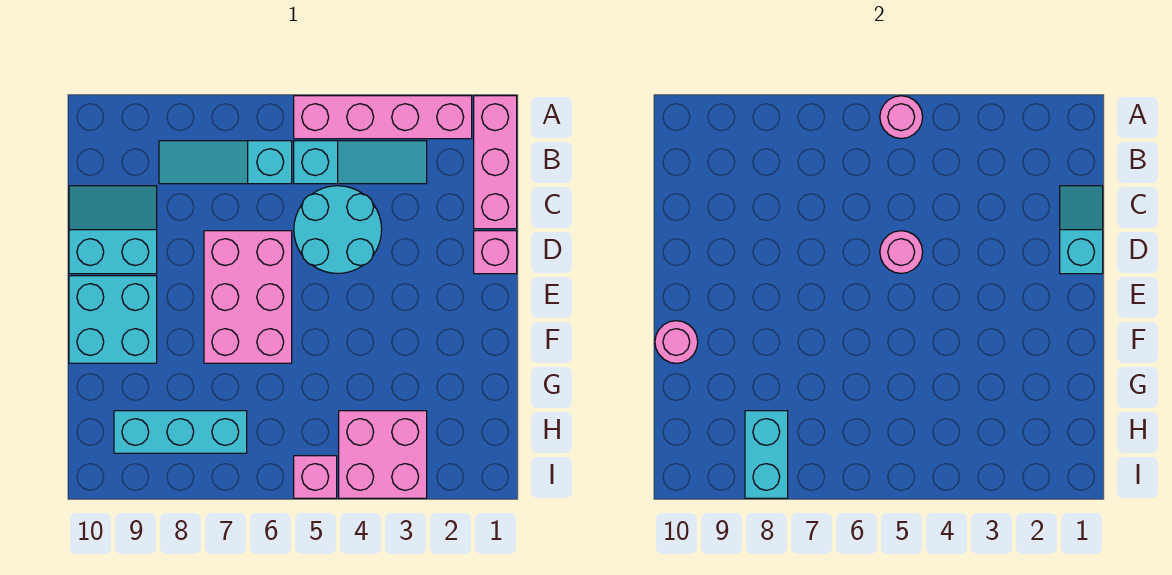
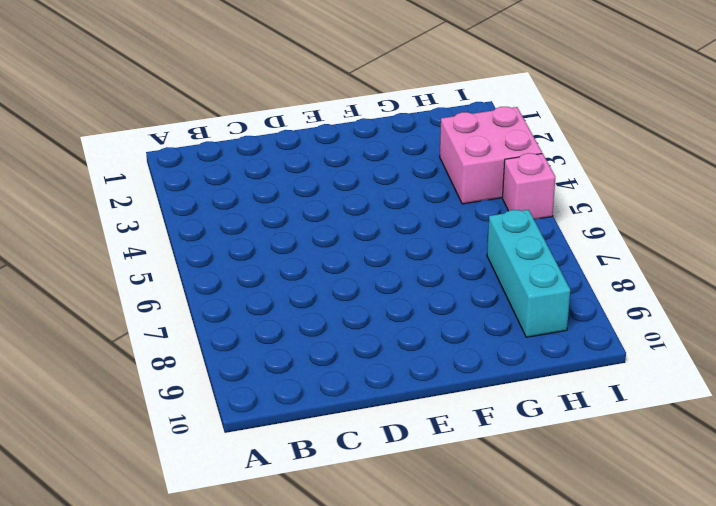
none -> pink 1x3 brick [474,96,517,229]
none -> pink 1x4 brick [294,96,472,139]
none -> cyan 1x3 slope [294,141,427,184]

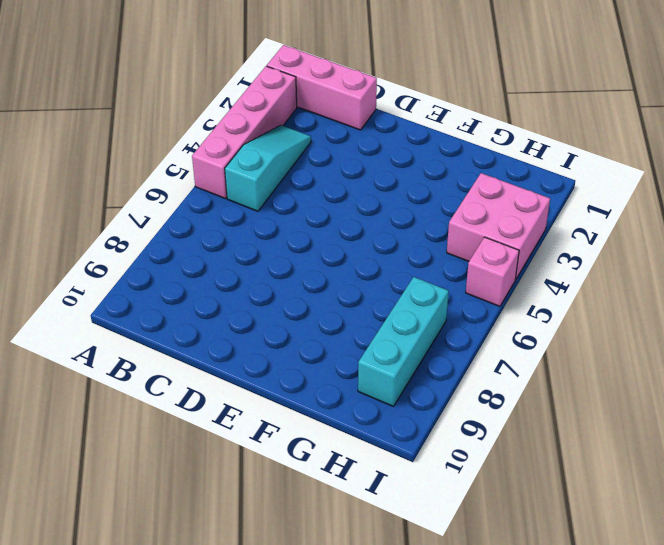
none -> cyan 1x3 slope [159,141,292,184]
none -> cyan 2x2 round brick [294,186,382,274]
none -> cyan 2x2 slope [69,186,157,274]

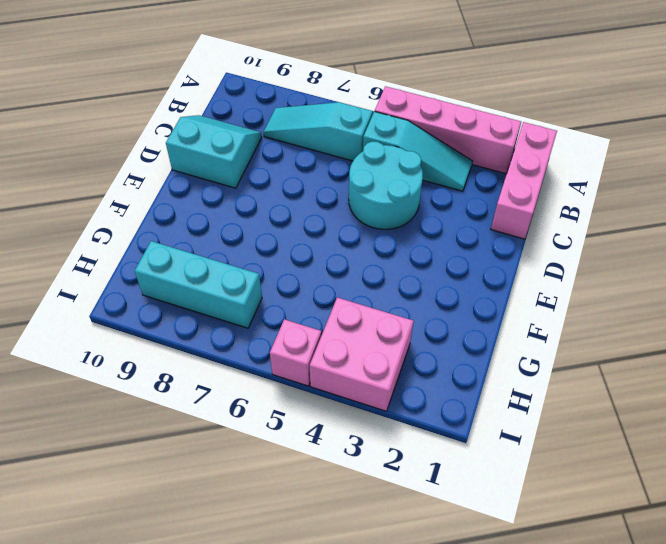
none -> pink 1x1 brick [474,231,517,274]
none -> pink 2x3 brick [204,231,292,363]
none -> cyan 2x2 brick [69,276,157,363]

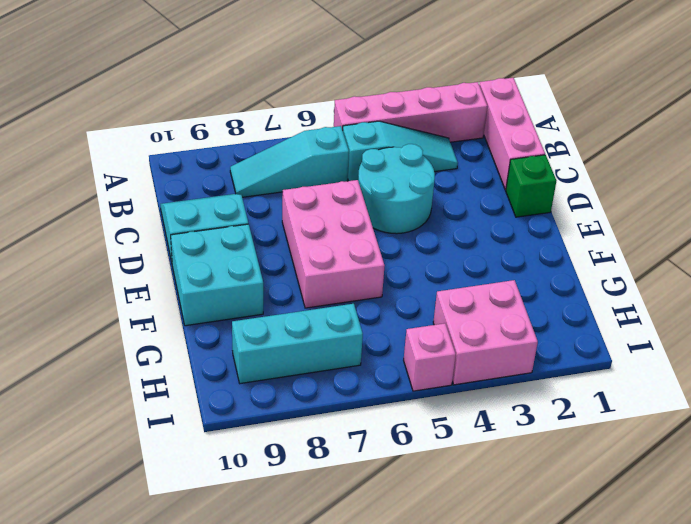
green 1x1 brick [506,155,556,217] -> pink 1x1 brick [474,231,517,274]
none -> pink 1x1 round brick [880,96,923,139]
none -> cyan 1x2 slope [1060,186,1103,274]
none -> pink 1x1 round brick [880,231,923,273]

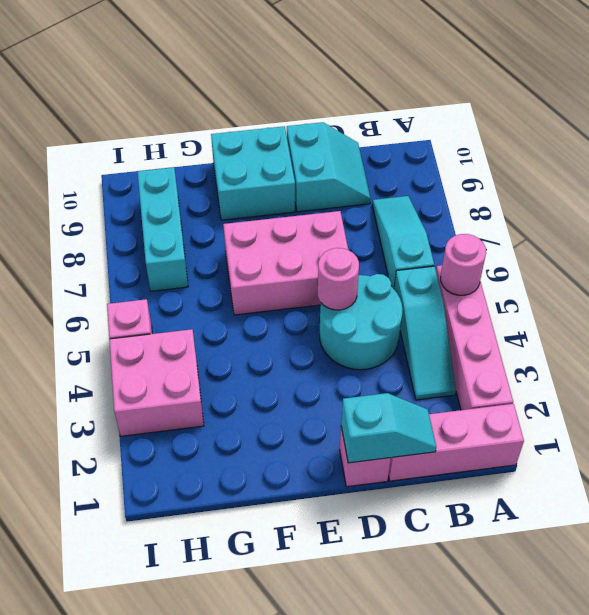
none -> pink 1x1 round brick [655,321,698,363]
none -> cyan 1x2 brick [745,411,788,498]

